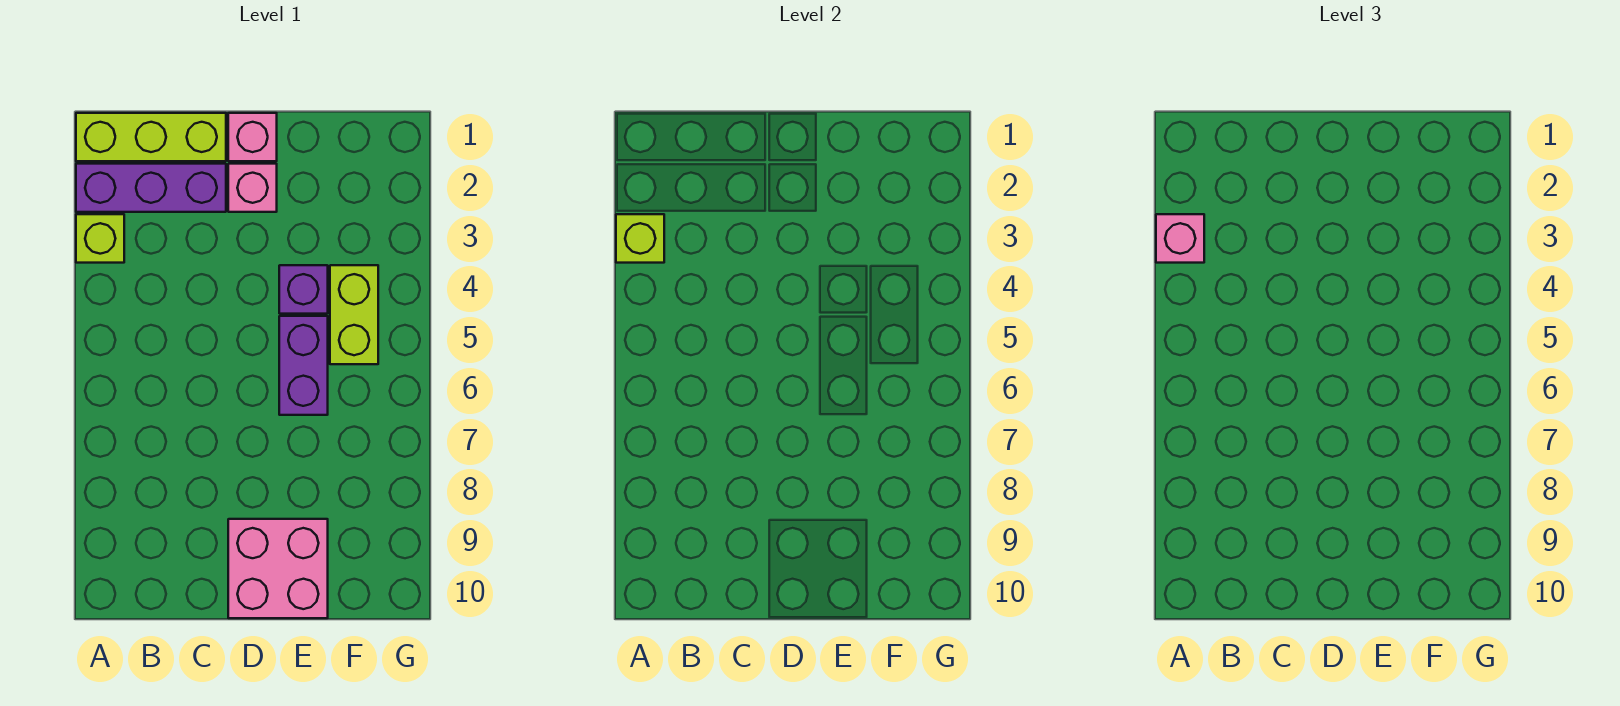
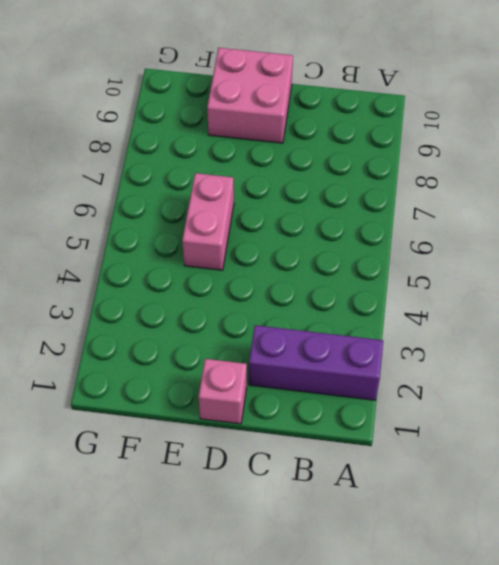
pink 1x2 brick [182,173,234,270] -> purple 1x2 brick [279,316,328,415]
none -> lime 1x3 brick [76,113,226,161]
none -> lime 1x1 brick [76,214,124,263]

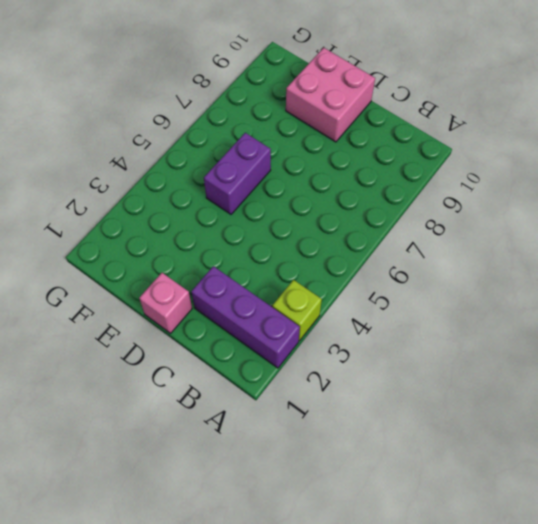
none -> lime 1x3 brick [76,113,226,161]
none -> pink 1x1 brick [228,164,277,212]

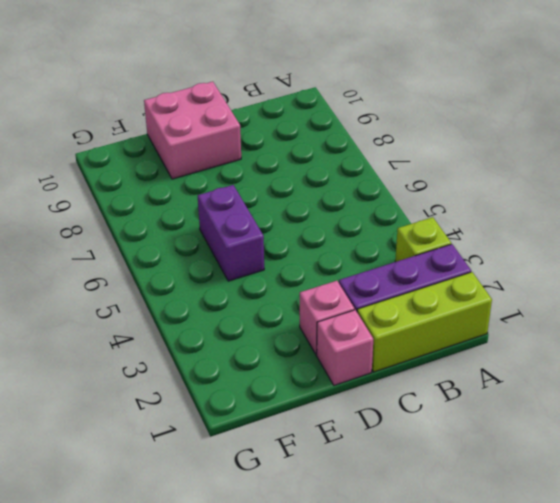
none -> purple 1x1 brick [279,265,328,314]
none -> lime 1x2 brick [330,265,378,364]

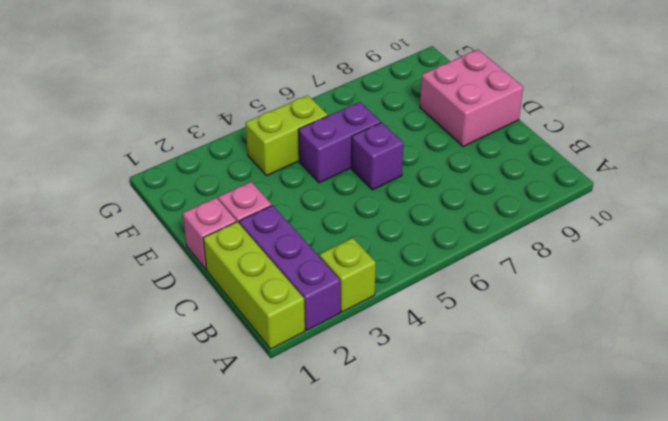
purple 1x1 brick [352,122,403,190] -> purple 1x1 brick moved to [279,265,328,314]
none -> lime 1x1 brick [616,214,664,263]
none -> pink 1x1 brick [1156,214,1204,263]

